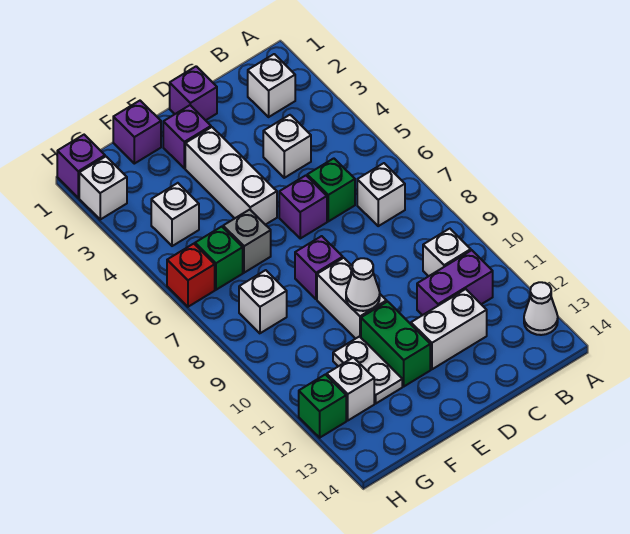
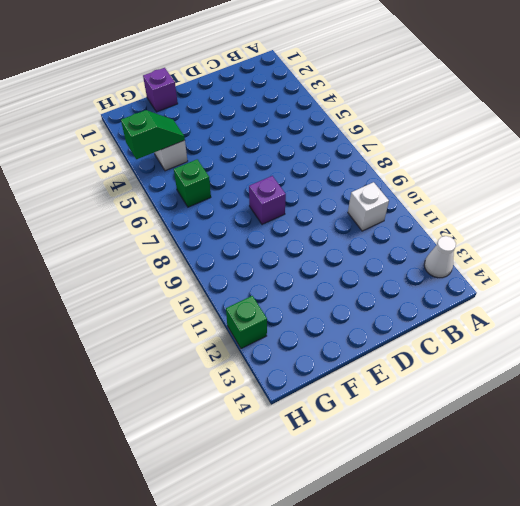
green 1x2 slope [121,110,185,159] -> none
none -> white 1x1 brick [248,54,295,117]
none -> white 1x1 brick [357,163,405,226]
none -> purple 1x2 brick [417,250,493,315]

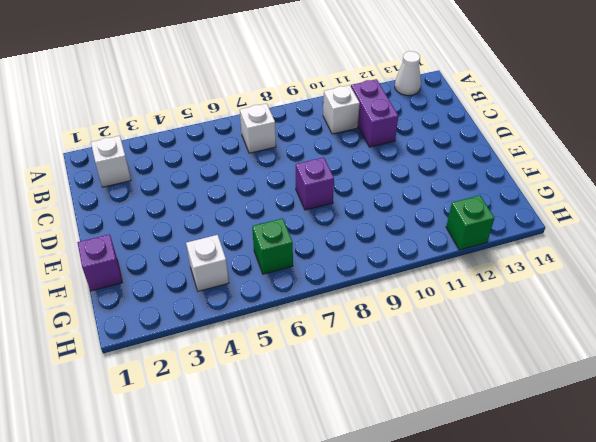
none -> white 1x1 brick [263,115,311,178]
none -> green 1x1 brick [307,158,355,221]
none -> white 1x2 brick [411,289,487,369]

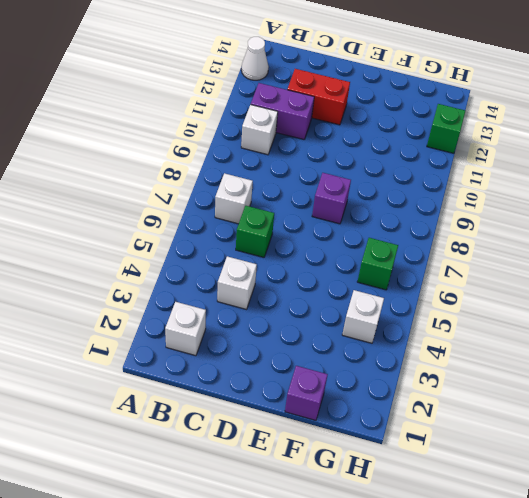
red 1x2 brick [287,69,350,125] -> white 1x2 brick [411,289,487,369]
none -> purple 1x1 brick [170,66,217,120]
none -> purple 1x1 brick [279,175,327,238]
none -> purple 1x1 brick [163,105,211,168]

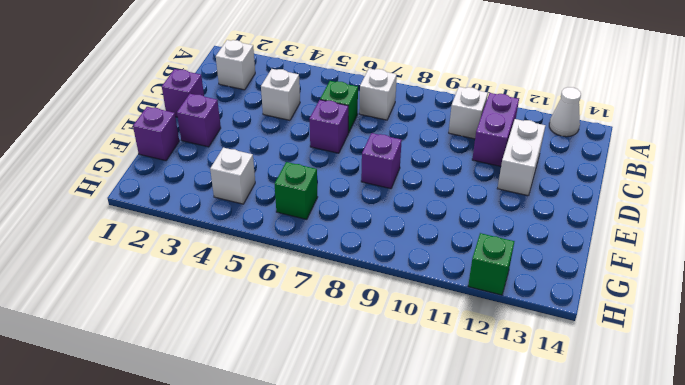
none -> white 1x3 brick [185,127,277,225]
none -> white 1x2 brick [317,258,387,339]
none -> green 1x2 brick [361,302,430,386]

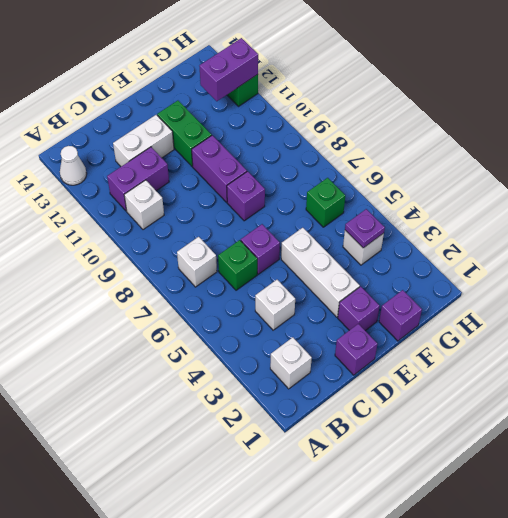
purple 1x2 brick [192,135,247,202] -> white 1x2 brick [317,258,387,339]
purple 1x1 plate [345,209,385,248] -> none
purple 1x2 brick [200,38,258,101] -> none
none -> grey 1x1 brick [223,210,271,273]
none -> white 1x2 plate [333,337,402,403]
none -> white 1x1 brick [239,270,287,333]

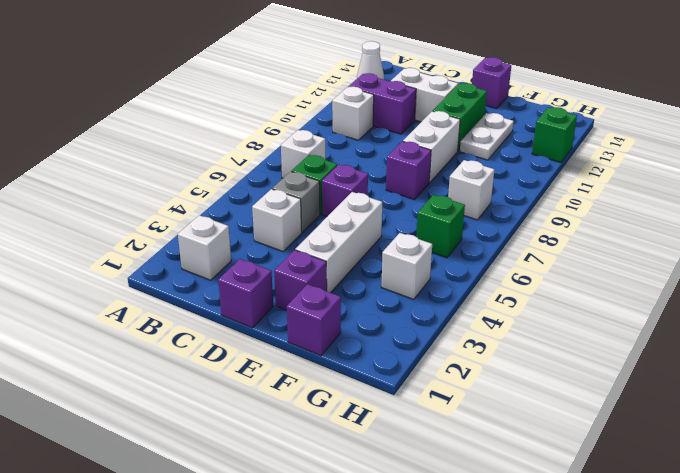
grey 1x1 brick [272,172,320,232] -> grey 1x1 brick moved to [223,210,271,273]
purple 1x1 brick [472,57,511,109] -> purple 1x1 brick moved to [57,135,105,198]
none -> white 1x1 brick [327,357,374,420]
none -> white 1x1 brick [79,157,127,219]
none -> red 1x1 brick [167,244,215,307]

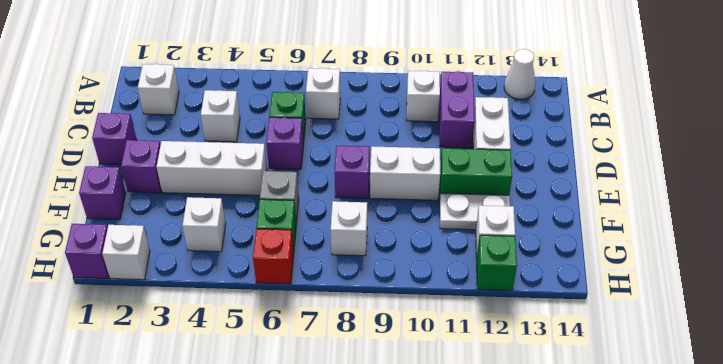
none -> white 1x1 cone [346,258,380,311]

